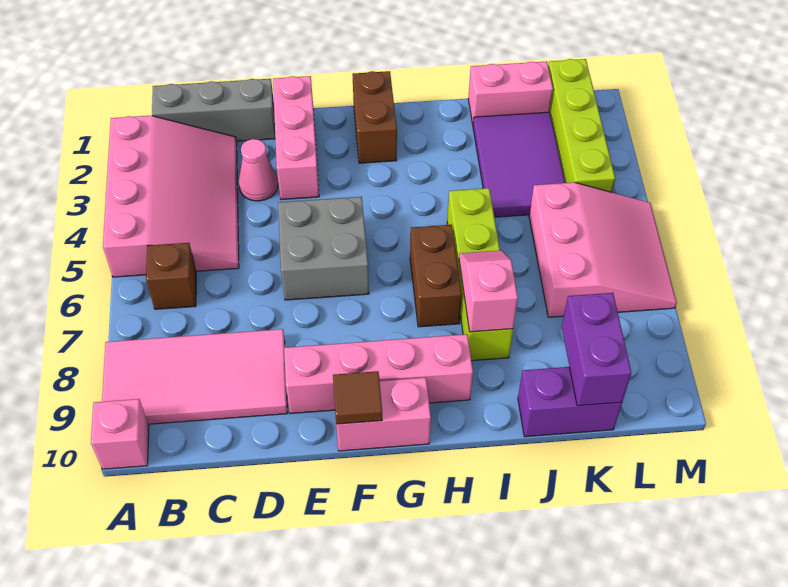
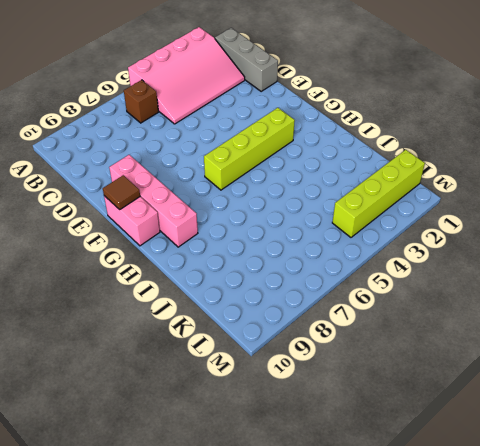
lime 1x4 brick [204,108,295,190] -> lime 1x4 brick moved to [447,188,513,361]
none -> pink 2x4 tile [102,329,288,424]
none -> pink 1x1 brick [91,399,149,469]
none -> pink 1x1 cone [239,139,278,201]

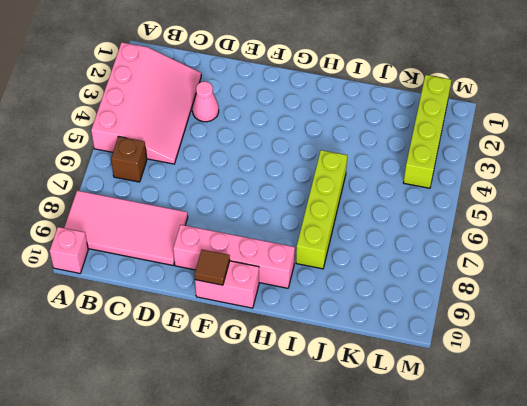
none -> grey 1x3 brick [152,79,275,141]
none -> pink 1x3 brick [273,76,319,200]
none -> grey 2x2 brick [278,197,369,300]

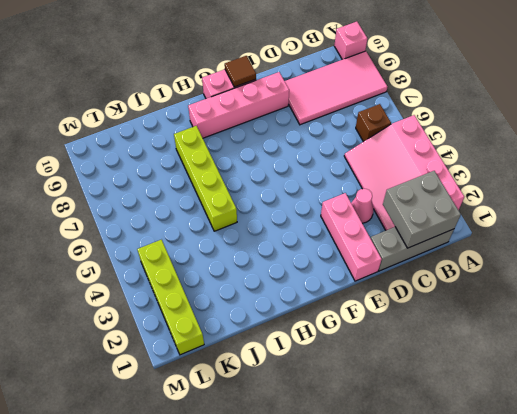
grey 2x2 brick [383,171,461,248] -> grey 2x2 brick moved to [278,197,369,300]
none -> brown 1x2 brick [353,71,397,163]
none -> brown 1x2 brick [410,225,462,327]
none -> pink 1x2 brick [468,61,553,124]

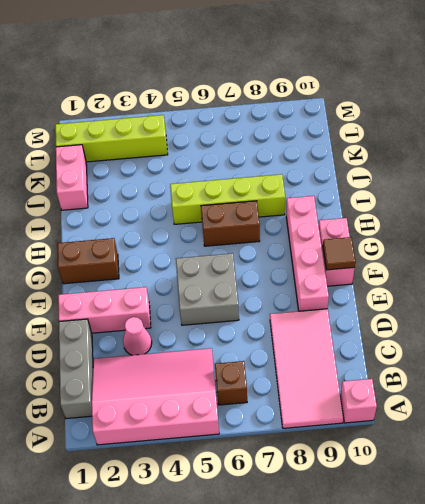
none -> purple 2x3 tile [473,112,565,217]
none -> purple 1x2 brick [518,367,622,437]
none -> pink 3x3 slope [529,182,677,317]

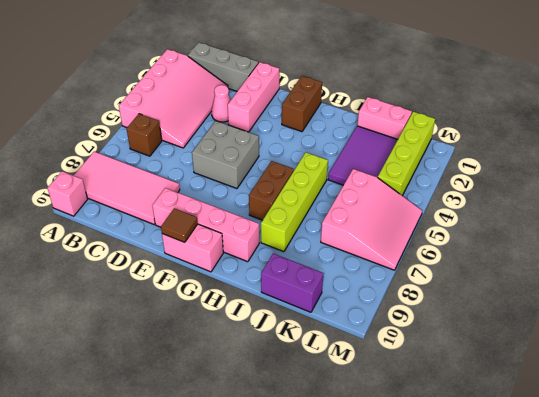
none -> pink 1x2 slope [459,250,518,332]
none -> purple 1x2 brick [562,293,631,406]

